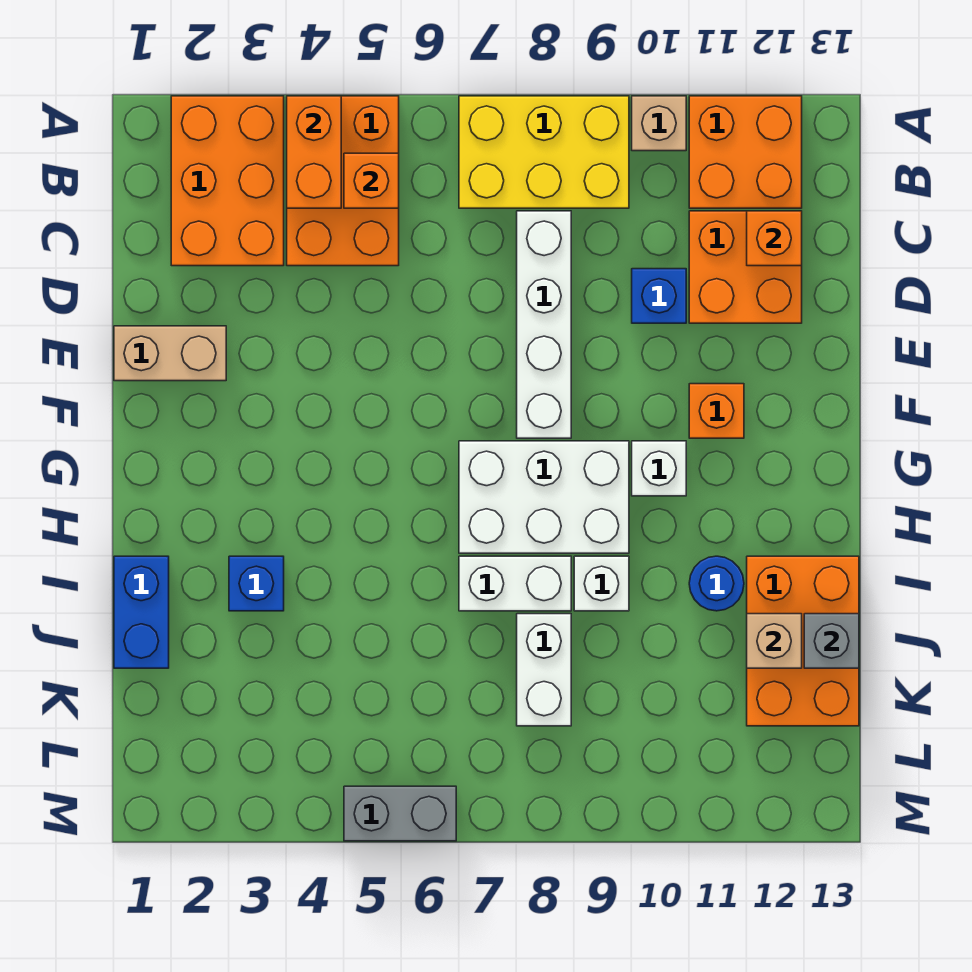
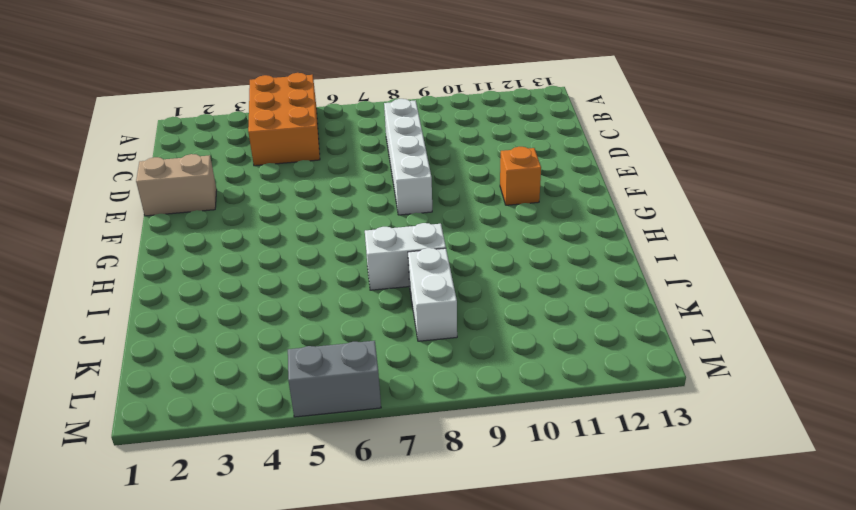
none -> orange 2x3 brick [171,96,284,266]
none -> yellow 2x3 brick [459,96,629,208]
none -> tan 1x1 brick [632,96,686,151]

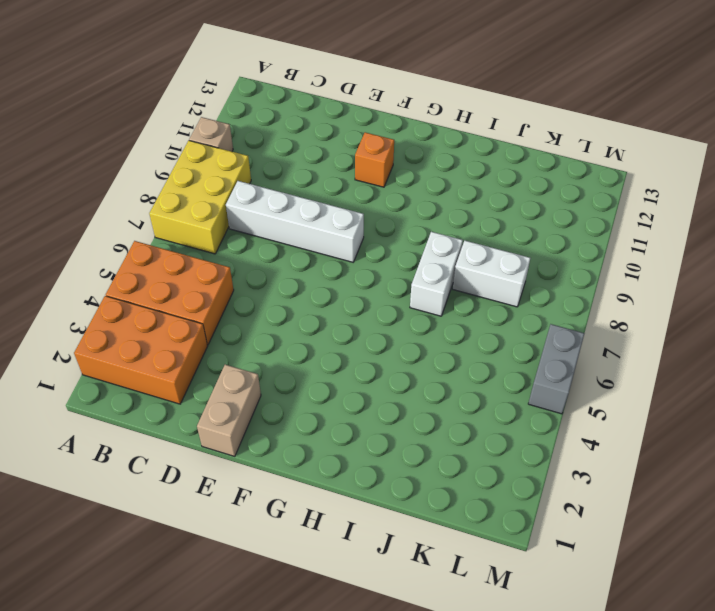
none -> orange 2x2 brick [689,96,802,208]
none -> orange 2x2 brick [689,211,802,323]
none -> blue 1x1 brick [632,269,686,323]

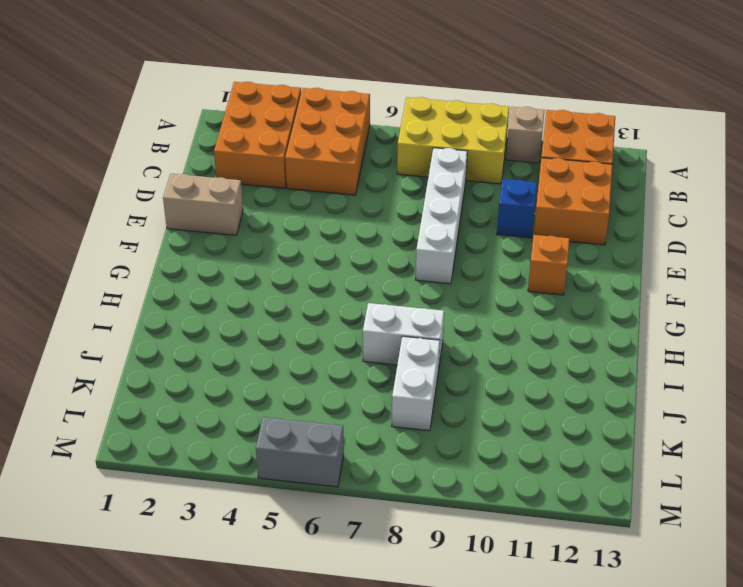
none -> white 2x3 brick [459,441,629,553]
none -> white 1x1 brick [632,441,686,496]
none -> blue 1x2 brick [114,556,169,668]

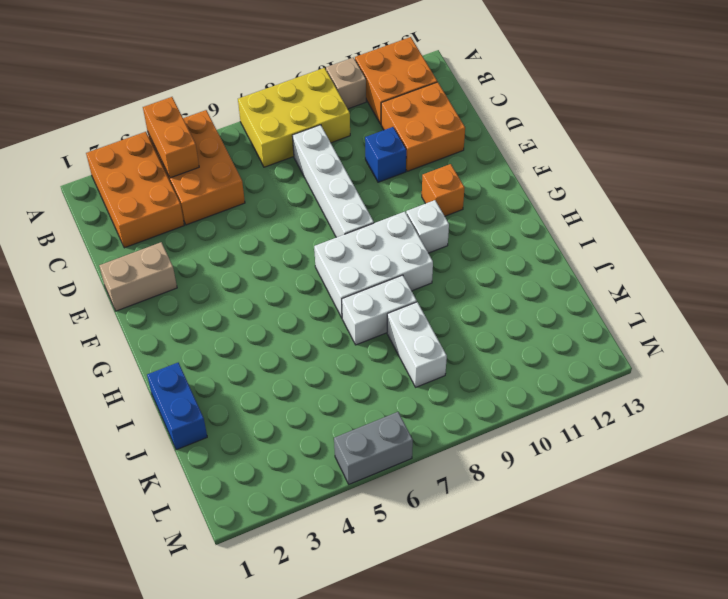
none -> blue 1x1 brick [229,556,284,611]
none -> white 1x1 brick [574,556,629,611]
none -> blue 1x1 round brick [689,556,744,611]

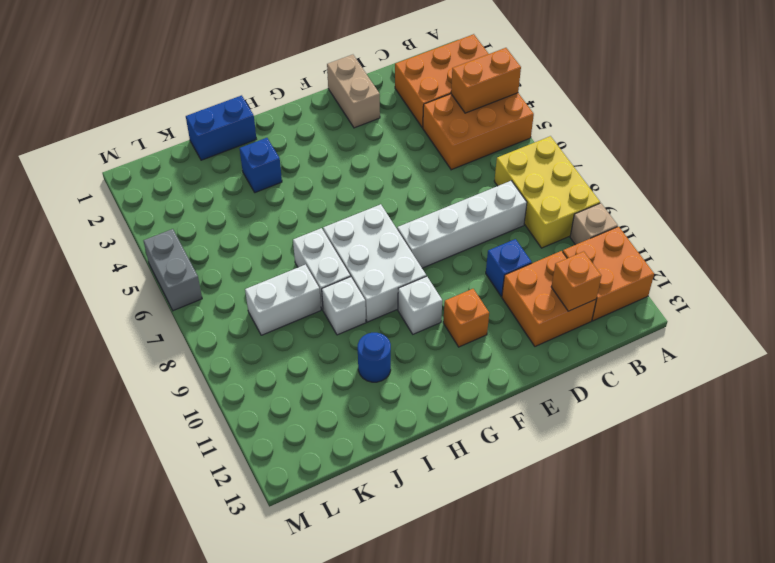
none -> orange 2x3 brick [747,556,859,726]
none -> orange 1x1 brick [344,153,399,208]
none -> tan 1x1 brick [747,614,802,668]

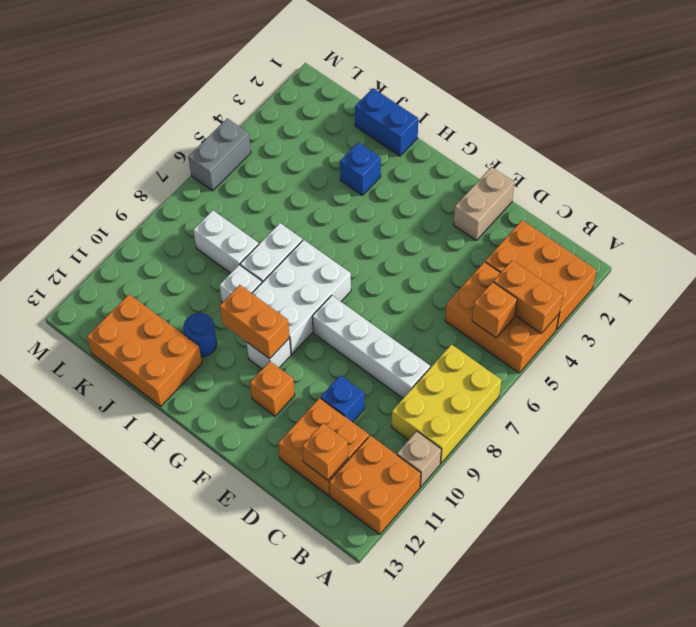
orange 1x2 brick [220,285,290,359] -> none
none -> tan 1x1 brick [747,614,802,668]
none -> grey 1x1 brick [804,614,859,668]

